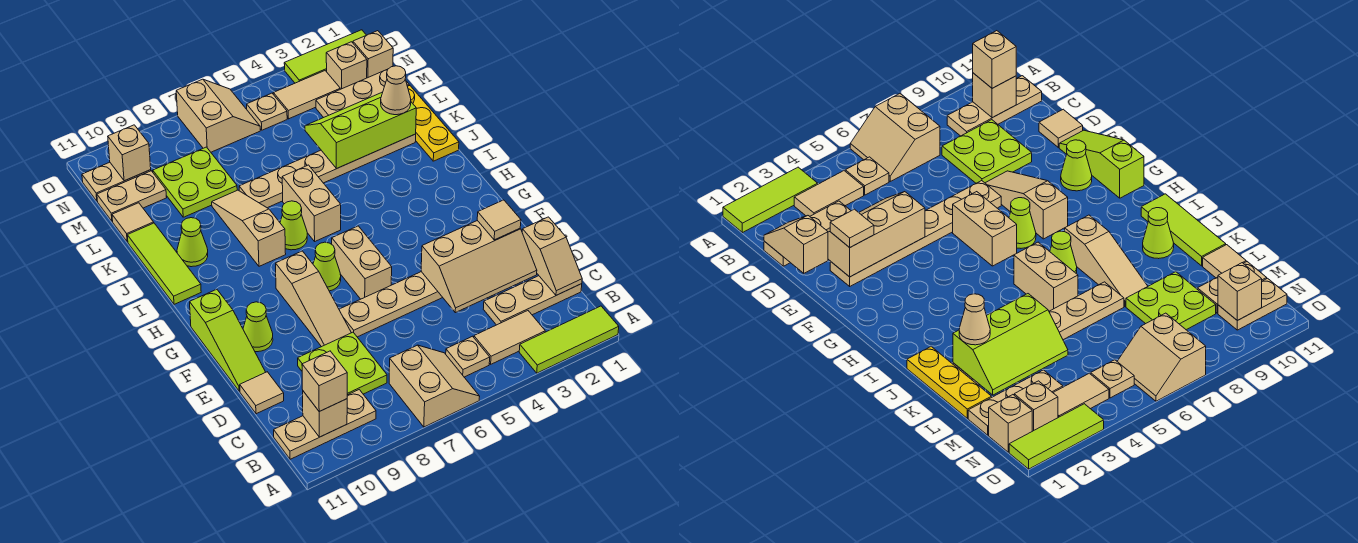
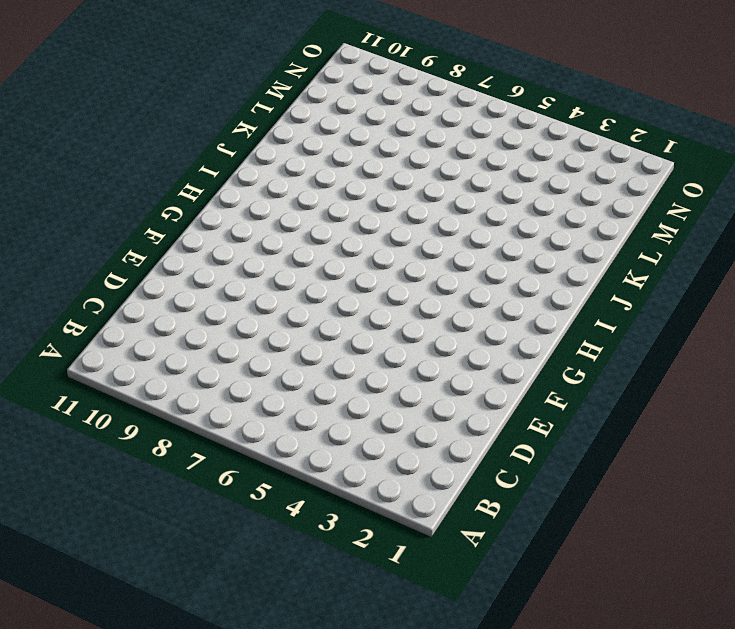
none -> lime 1x3 tile [519,306,619,373]
none -> tan 2x2 slope [389,345,480,427]
none -> tan 1x2 tile [474,311,545,364]
none -> tan 1x1 plate [446,336,490,377]

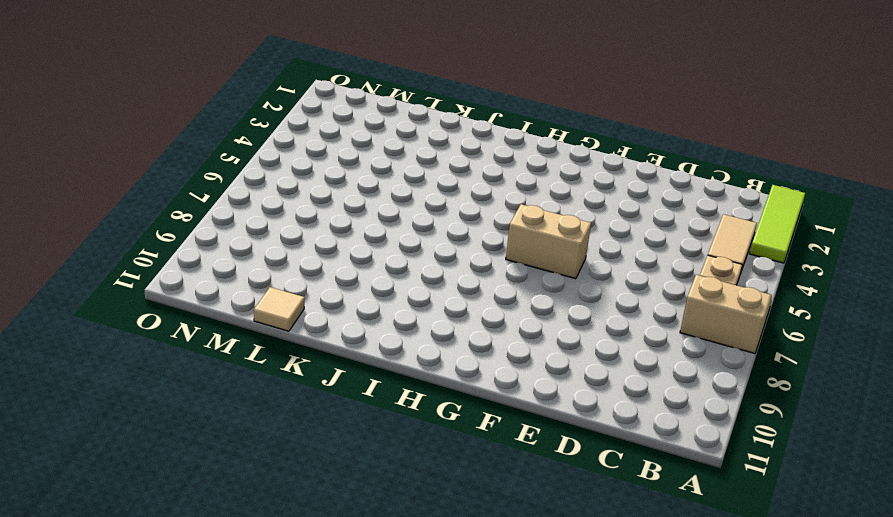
none -> tan 1x3 plate [274,390,376,459]
none -> tan 1x3 plate [483,276,582,325]
none -> lime 2x2 plate [298,332,387,395]
none -> tan 1x1 tile [240,372,284,414]

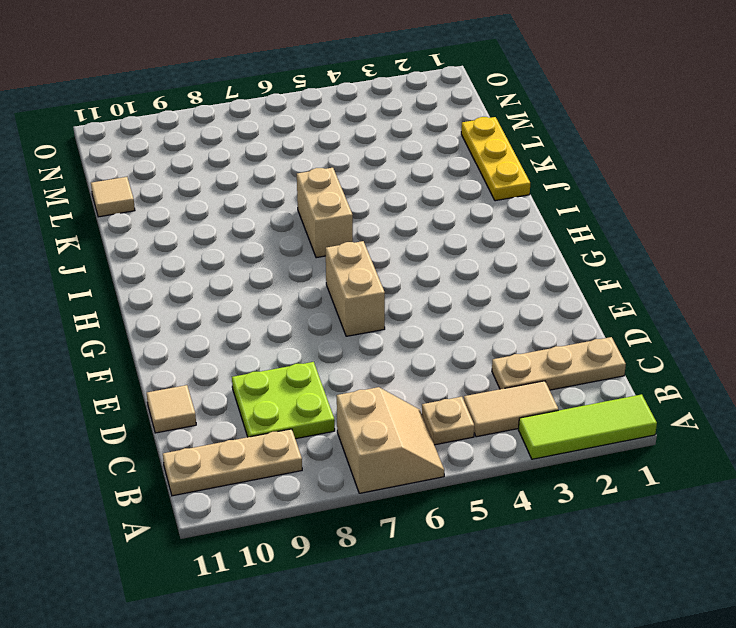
none -> tan 1x6 plate [339,272,443,337]
none -> tan 1x3 slope [276,251,351,347]
none -> lime 1x3 slope [190,289,266,391]
none -> lime 1x1 cone [243,302,273,352]

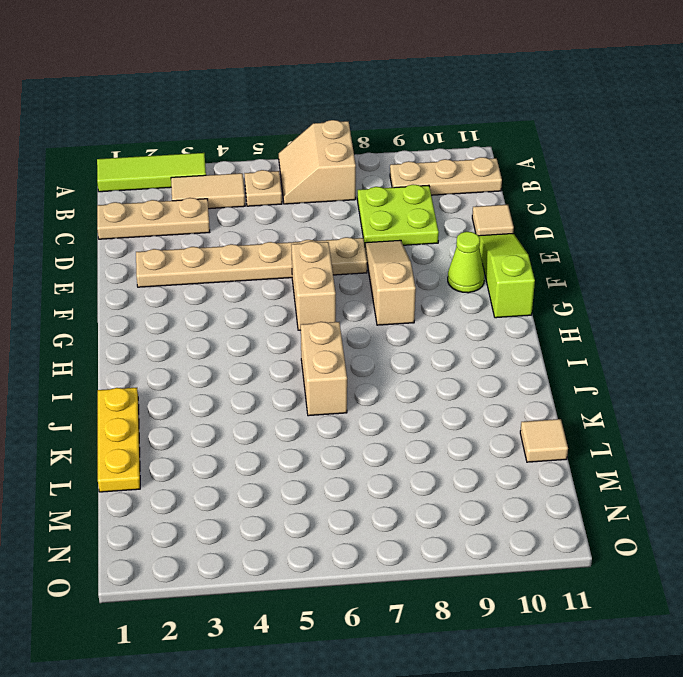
none -> lime 1x1 cone [313,242,341,291]
none -> lime 1x1 cone [280,201,307,250]
none -> tan 1x3 slope [212,190,286,266]
none -> lime 1x3 tile [127,223,201,304]

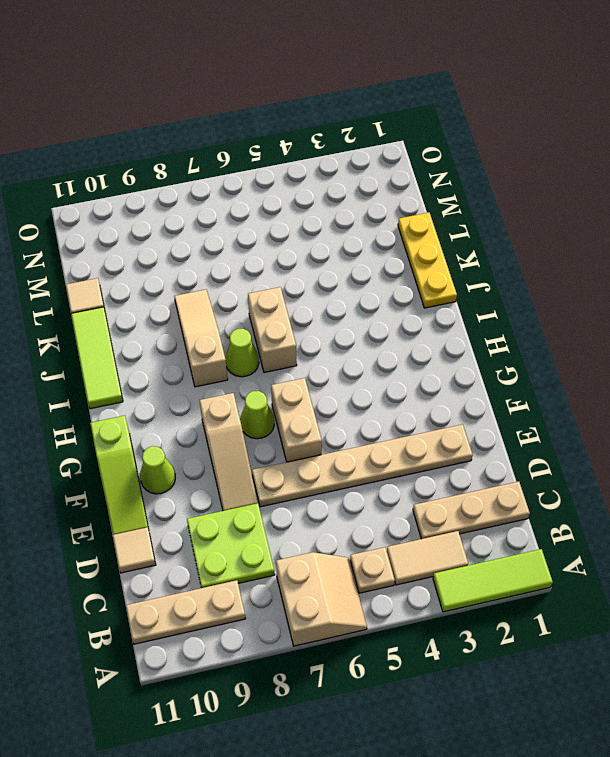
none -> lime 1x1 cone [177,218,208,267]
none -> tan 1x6 plate [239,134,416,208]
none -> lime 2x2 plate [153,147,237,217]
none -> tan 1x3 plate [316,69,409,118]

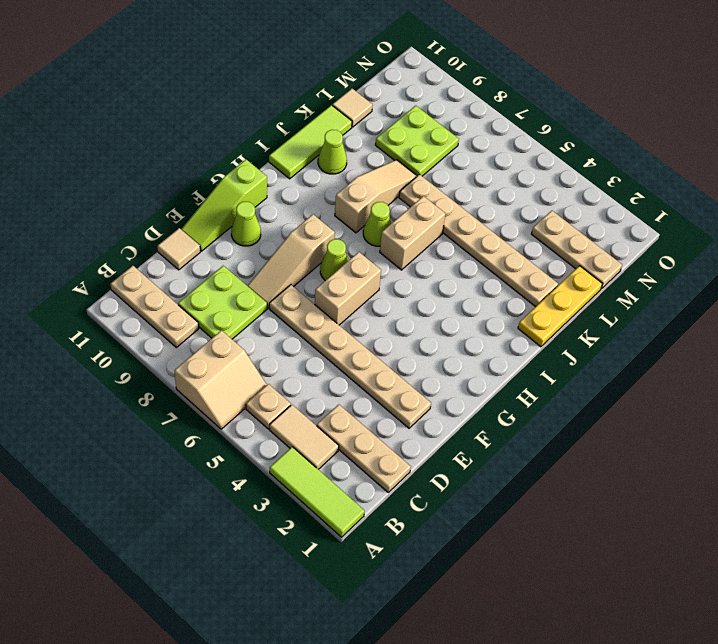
none -> tan 1x2 plate [97,171,167,221]
none -> tan 1x1 brick [353,31,393,78]
none -> tan 1x1 brick [326,42,367,89]
none -> tan 1x2 tile [273,71,340,119]

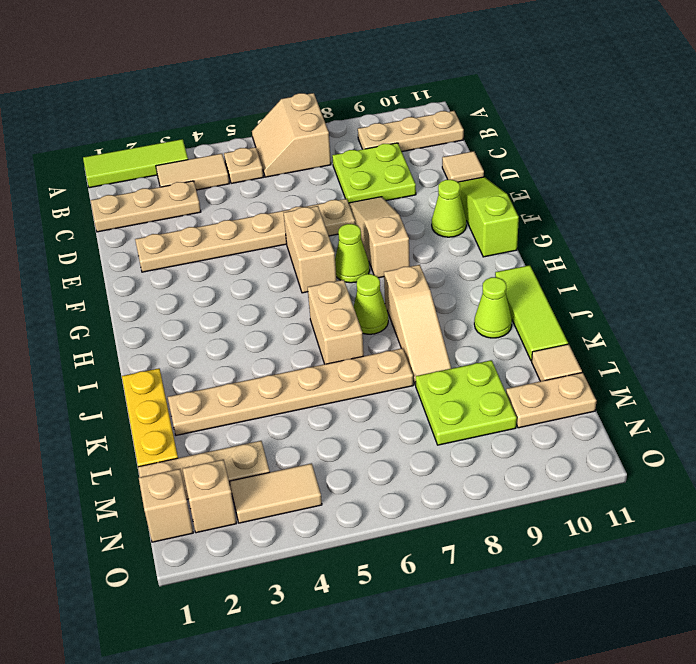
none -> tan 1x1 plate [247,93,287,130]
none -> tan 2x2 slope [176,79,260,152]
none -> tan 1x2 plate [82,162,151,201]
none -> lime 1x3 tile [284,30,366,83]

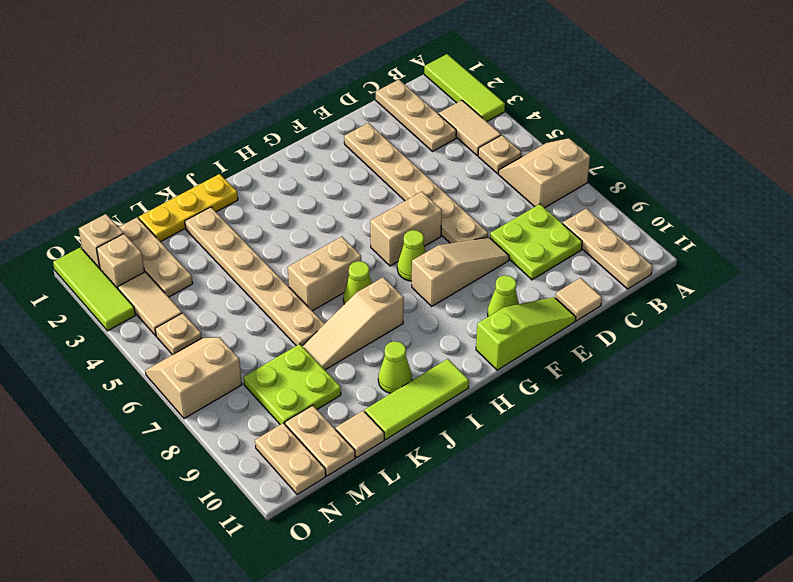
none -> tan 1x1 brick [303,391,347,437]
none -> tan 1x2 slope [522,217,582,295]
none -> tan 2x3 slope [421,221,537,313]
none -> lime 2x3 slope [305,92,416,169]

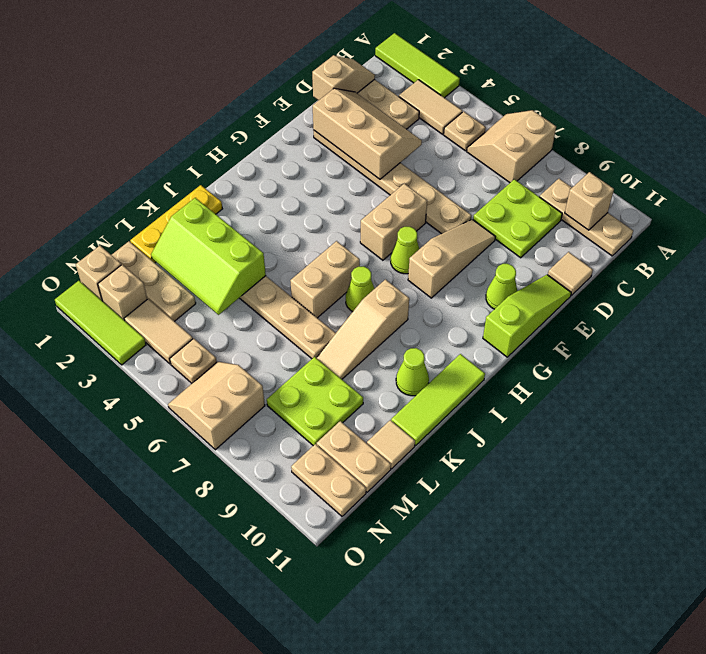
none -> tan 1x1 brick [108,125,151,181]
none -> tan 1x1 brick [302,351,347,411]
none -> tan 1x1 tile [477,200,521,240]
none -> tan 1x1 cone [381,66,411,115]

